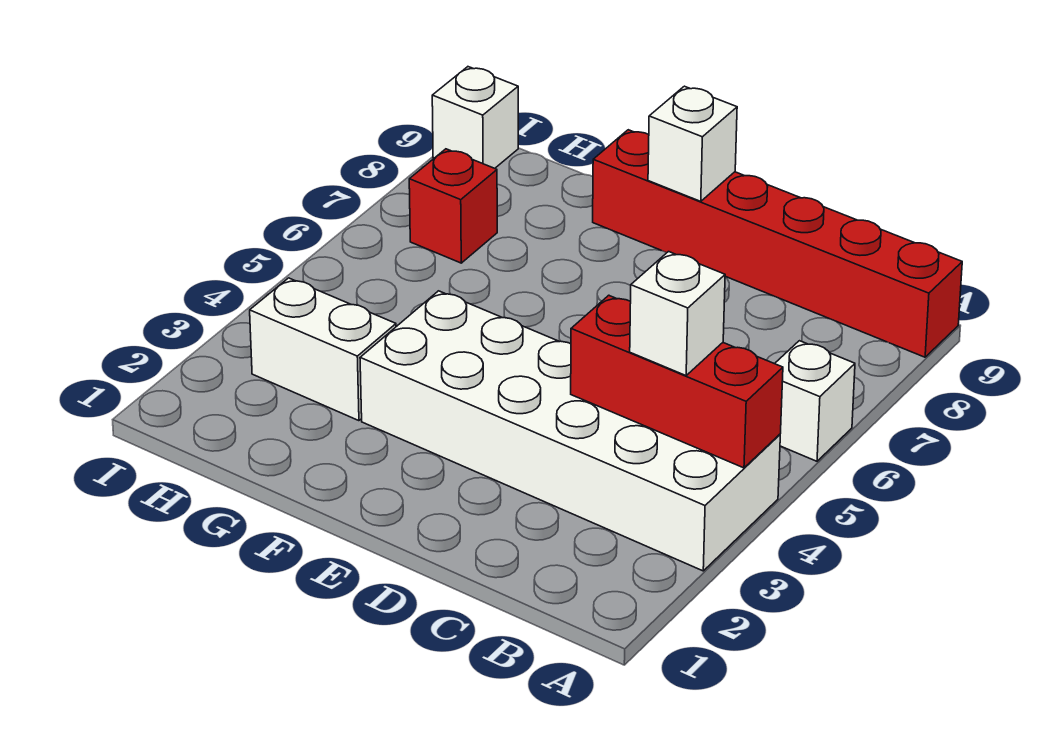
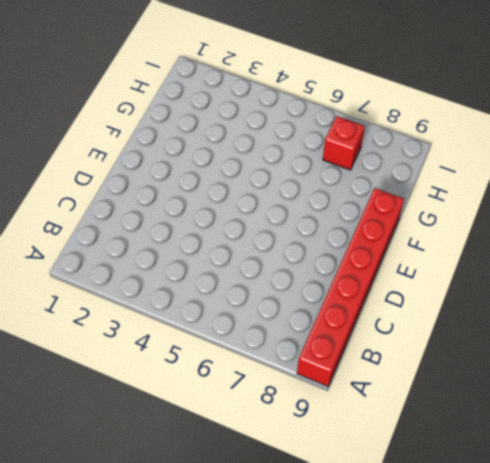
none -> white 2x6 brick [360,291,780,571]
none -> white 1x1 brick [775,341,855,461]

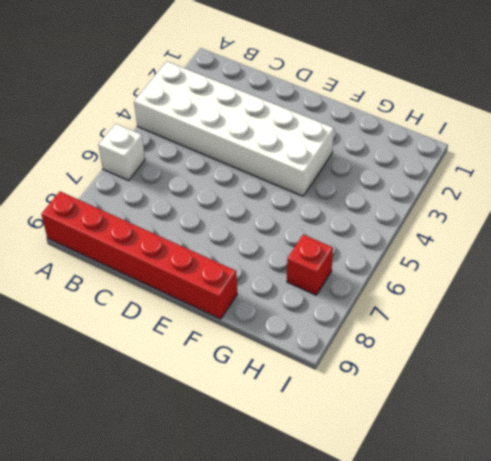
none -> white 1x2 brick [250,278,396,421]
none -> white 1x1 brick [432,67,518,168]

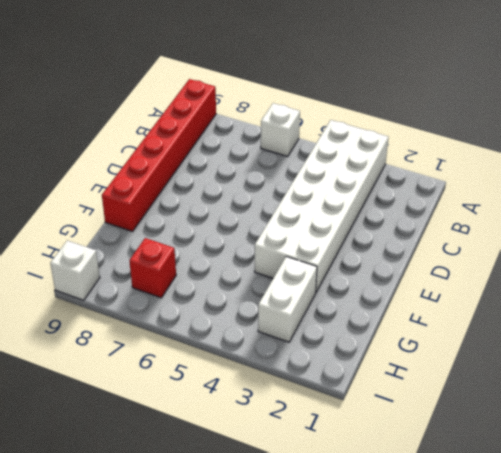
none -> red 1x3 brick [571,295,783,468]
none -> white 1x1 brick [648,86,737,201]

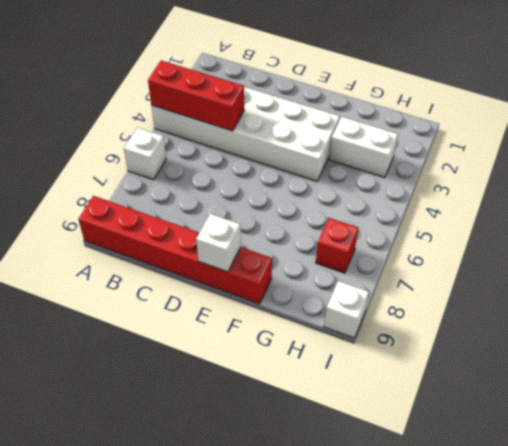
none -> white 1x1 brick [630,252,725,376]

